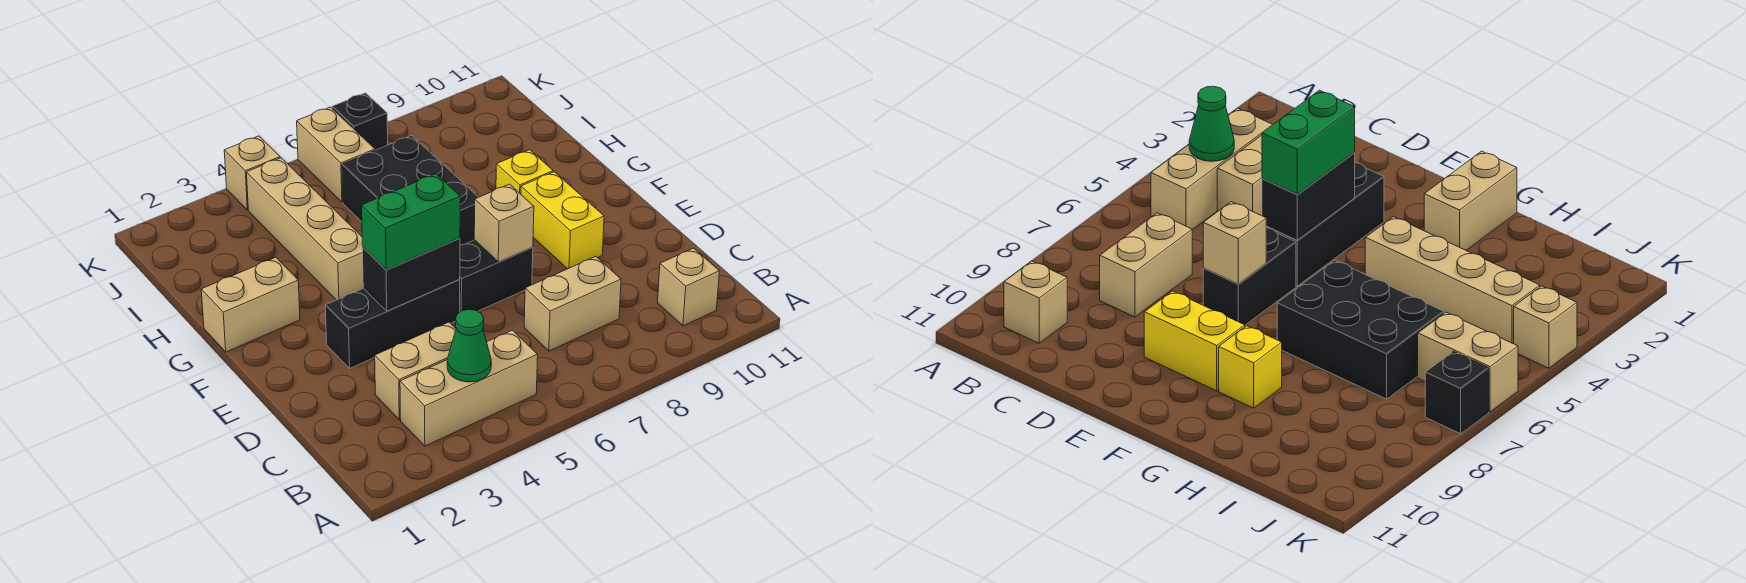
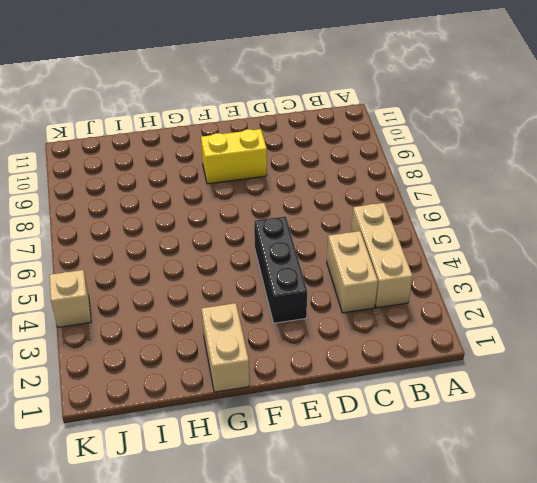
none -> tan 1x1 brick [658,248,719,326]
none -> tan 1x2 brick [524,256,621,351]
none -> black 1x2 brick [460,240,533,312]

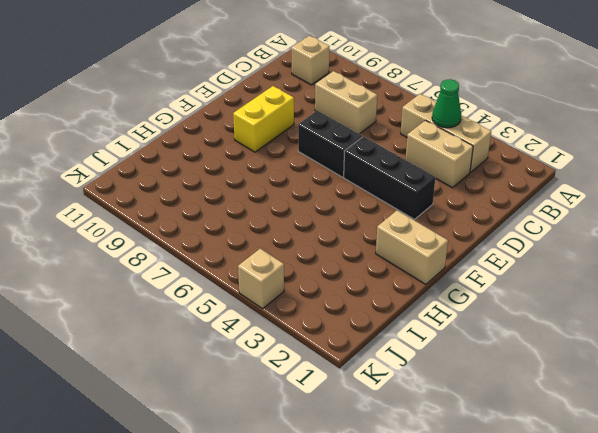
none -> tan 1x4 brick [247,158,363,300]
none -> black 2x3 brick [342,136,478,245]
none -> yellow 1x1 brick [496,150,553,194]

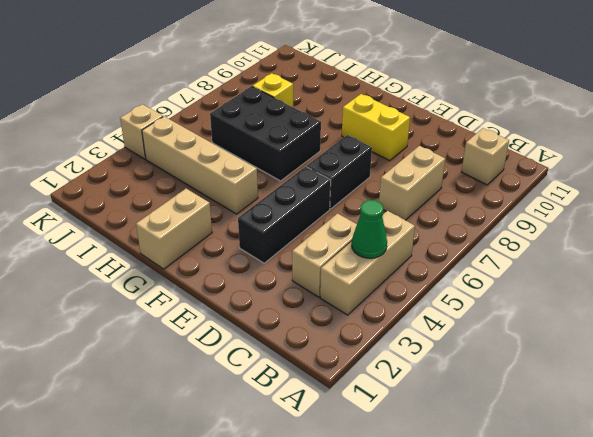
yellow 1x1 brick [252,73,293,107] -> yellow 1x1 brick moved to [496,150,553,194]
none -> tan 1x2 brick [297,107,375,202]
none -> black 1x1 brick [332,93,388,150]
none -> black 1x2 brick [362,238,460,311]

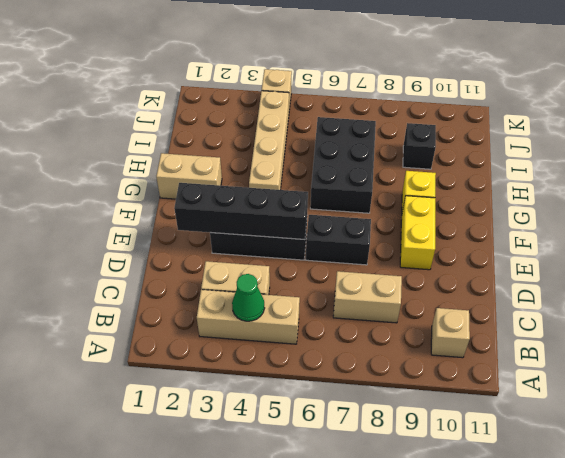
black 1x4 brick [174,183,308,240] -> black 1x2 brick [362,238,460,311]
black 1x1 brick [403,123,436,169] -> black 1x1 brick moved to [332,93,388,150]
none -> tan 1x2 brick [297,107,375,202]
none -> tan 1x1 brick [474,184,534,262]
none -> green 1x2 brick [362,174,460,270]

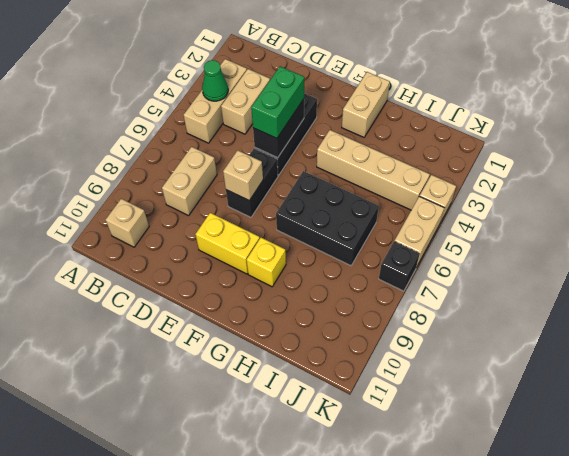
tan 1x2 brick [394,196,444,266] -> tan 1x2 brick turned to [297,107,375,202]

